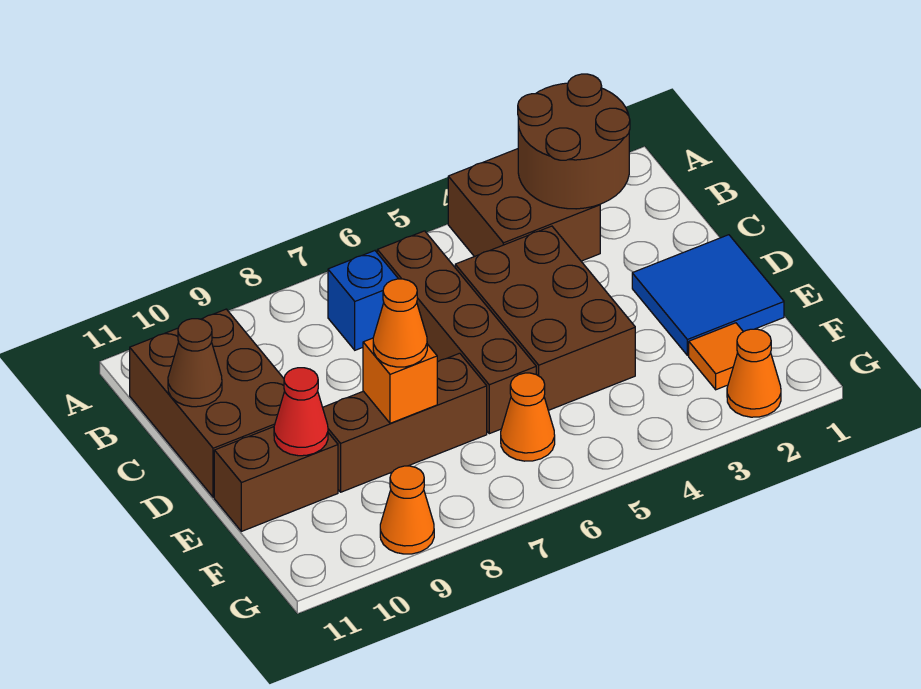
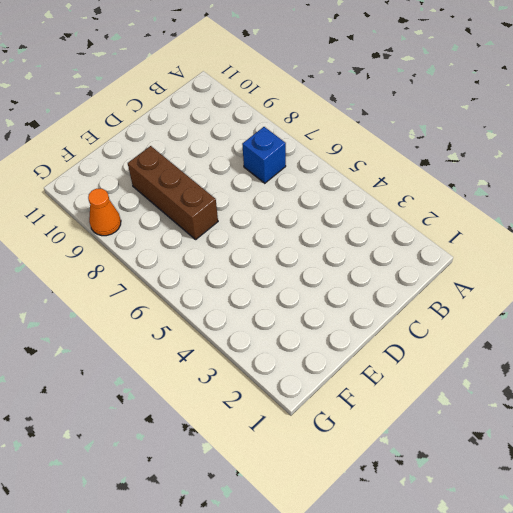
none -> brown 2x2 brick [448,149,600,261]
none -> brown 1x4 brick [377,231,536,434]
none -> brown 2x3 brick [130,309,285,497]

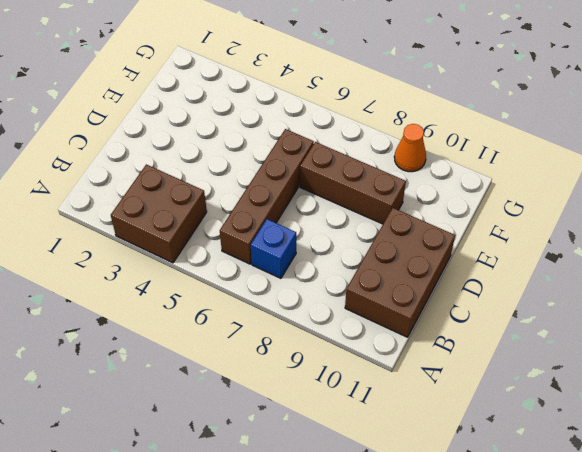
none -> brown 2x3 brick [455,226,635,410]
none -> blue 2x2 tile [632,235,784,355]
none -> brown 1x2 brick [214,427,338,531]

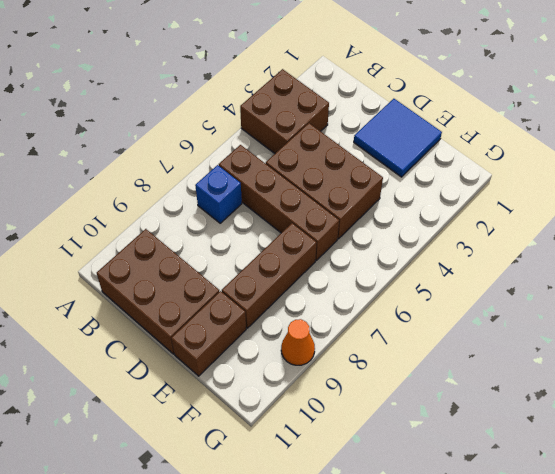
none -> orange 1x1 tile [689,323,743,390]
none -> orange 1x1 cone [501,373,555,461]
none -> orange 1x1 cone [727,329,781,417]

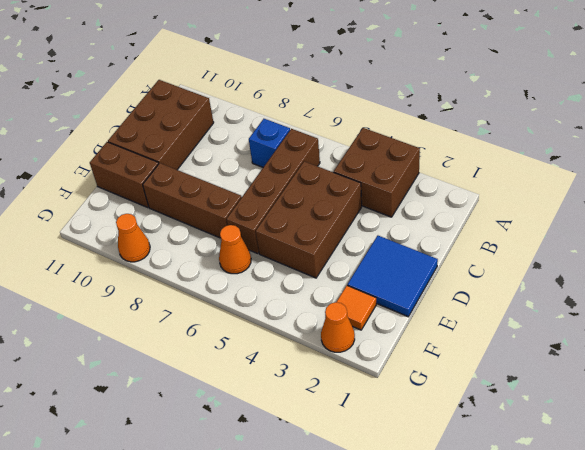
none -> brown 2x2 round brick [518,74,630,209]
none -> brown 1x1 cone [168,319,222,407]
none -> orange 1x1 brick [363,338,437,423]

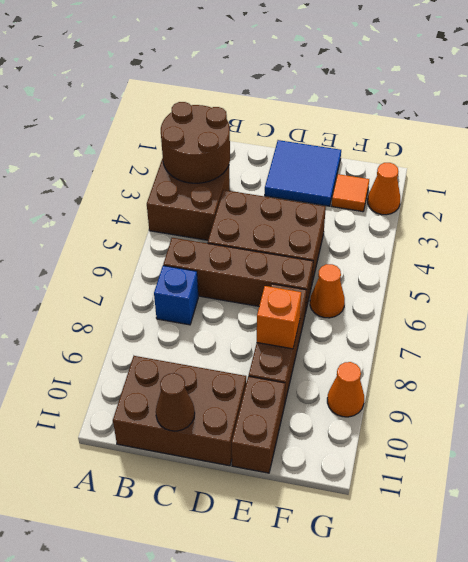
none -> red 1x1 cone [274,368,328,456]
none -> orange 1x1 cone [373,279,427,367]

